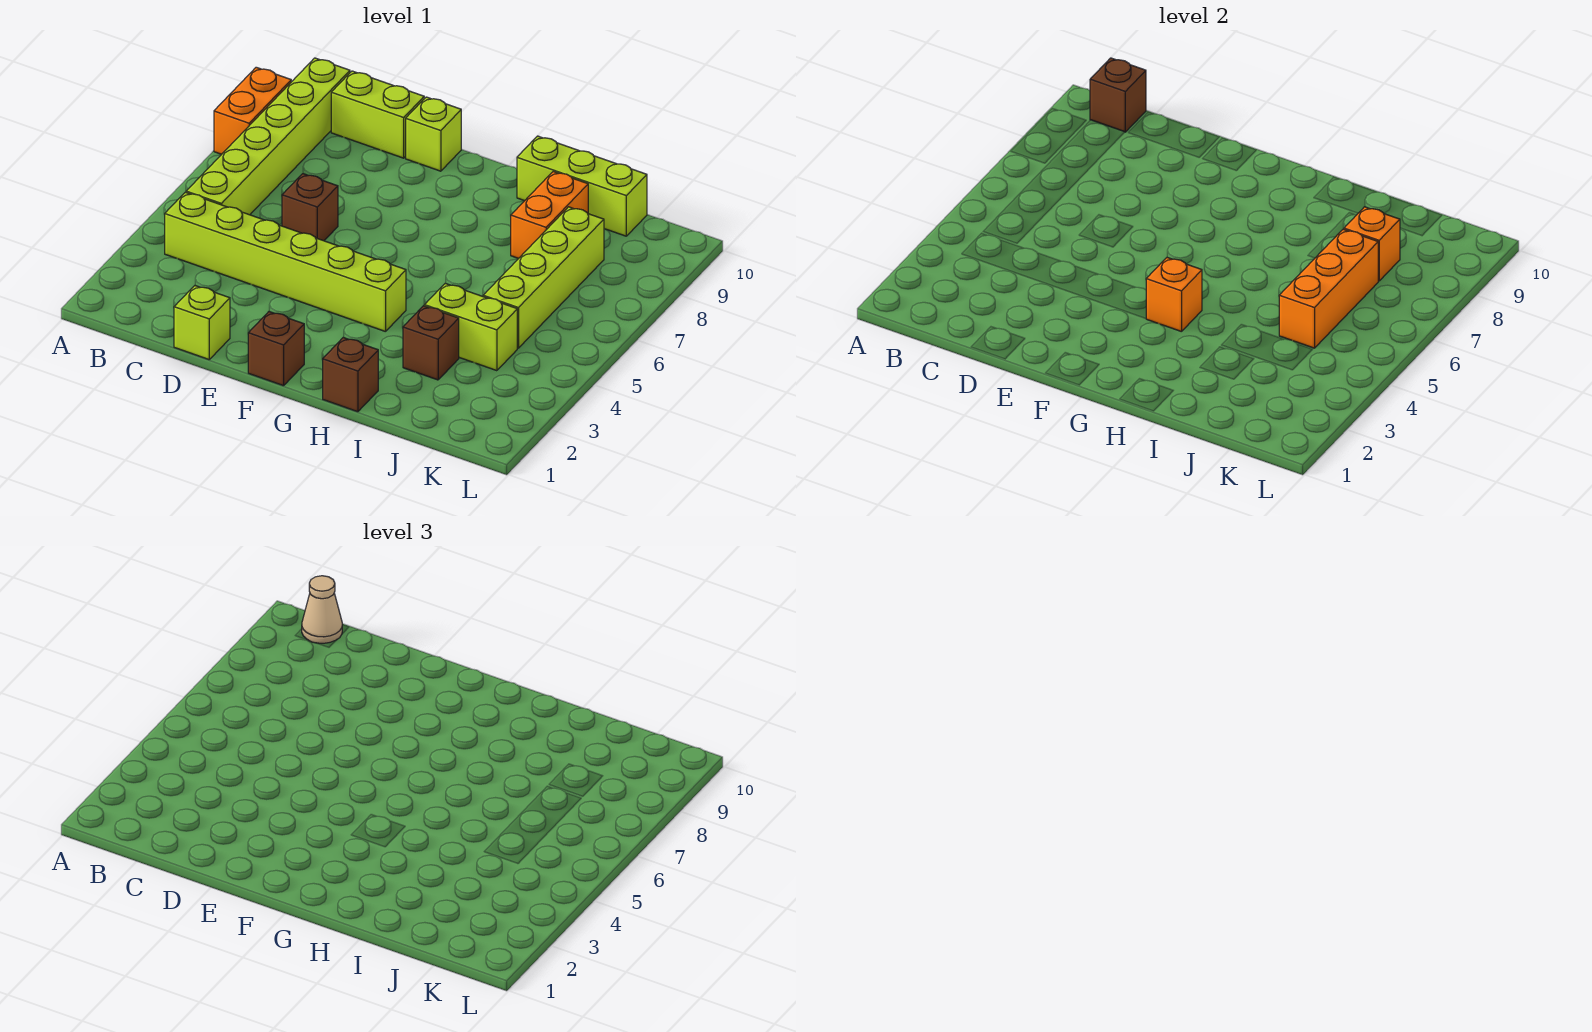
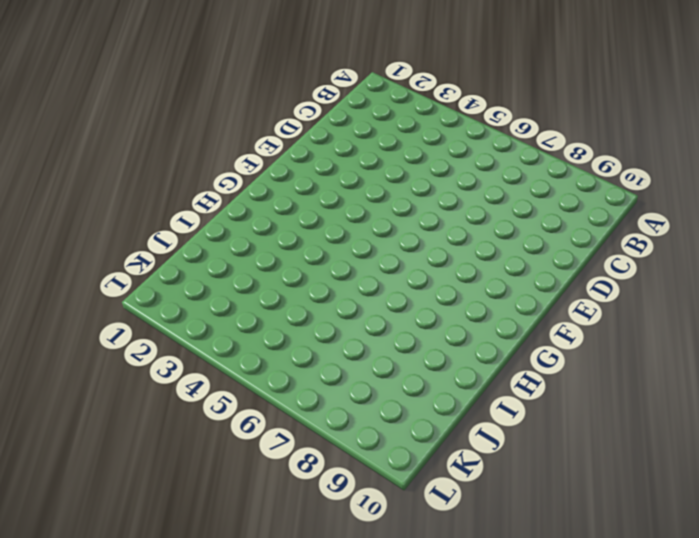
none -> orange 1x2 brick [214,67,291,154]
none -> lime 1x6 brick [165,192,406,332]
none -> lime 1x6 brick [186,58,350,215]

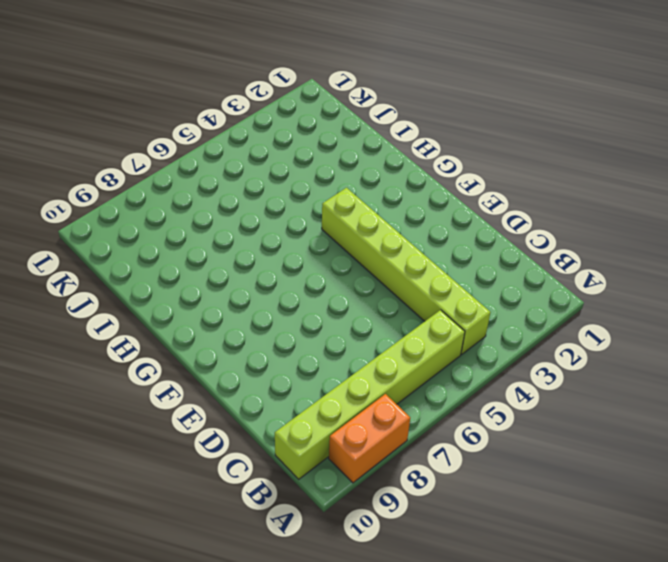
none -> lime 1x2 brick [331,71,424,158]
none -> lime 1x1 brick [174,286,230,359]
none -> brown 1x1 brick [282,174,338,241]

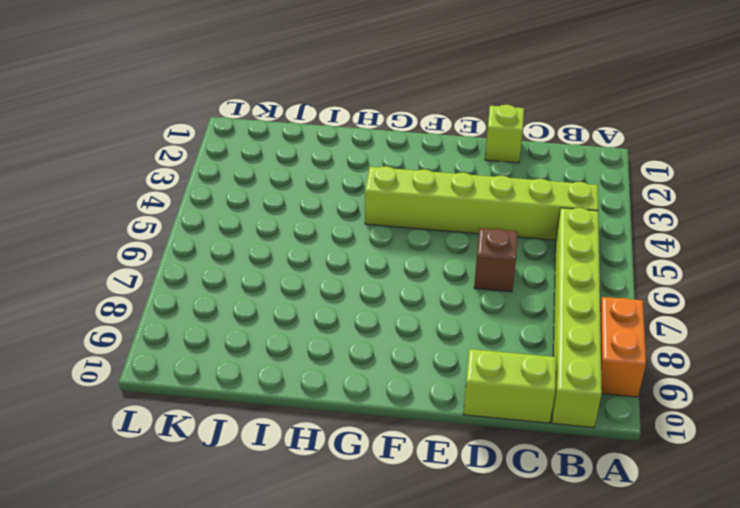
none -> lime 1x1 brick [406,97,461,171]
none -> brown 1x1 brick [248,312,304,386]
none -> brown 1x1 brick [323,338,378,412]

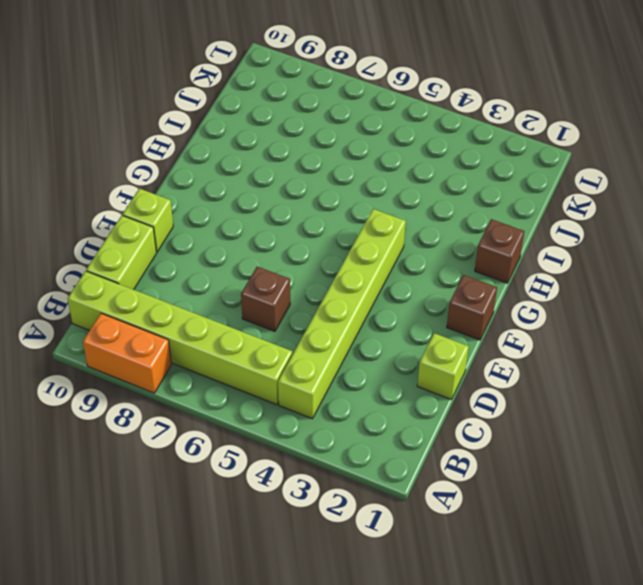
none -> lime 1x3 brick [517,136,647,236]
none -> brown 1x1 brick [403,306,459,380]
none -> lime 1x2 brick [424,283,517,371]

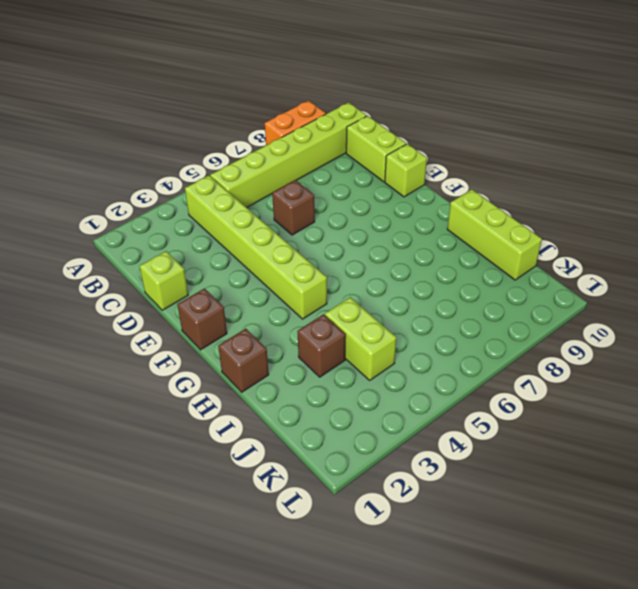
none -> orange 1x2 brick [511,172,588,258]
none -> lime 1x4 brick [483,207,604,348]
none -> brown 1x1 brick [1090,58,1146,132]

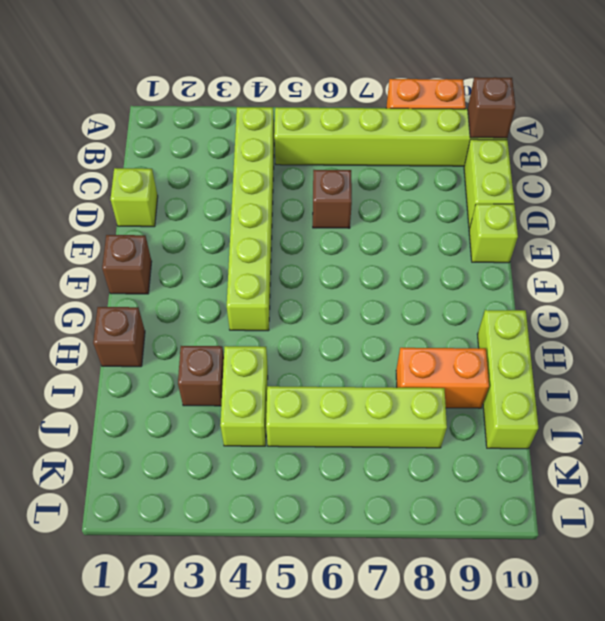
none -> orange 1x1 brick [1146,257,1202,332]
none -> orange 1x3 brick [1279,229,1378,348]
none -> orange 1x1 brick [1344,207,1400,281]

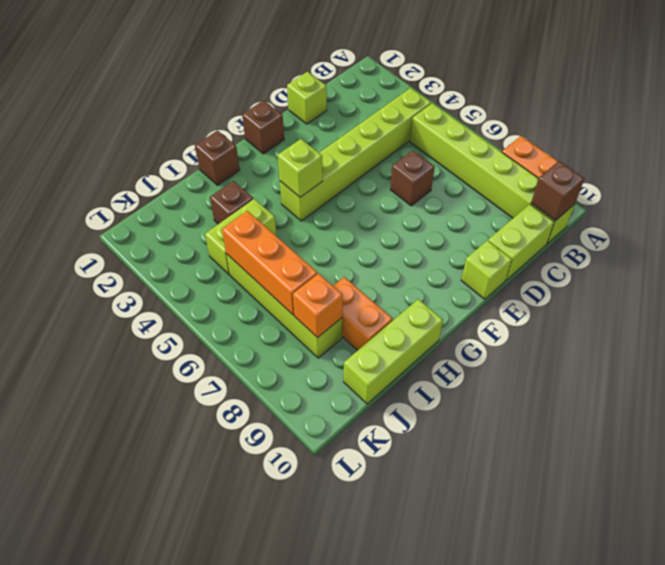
lime 1x1 brick [278,139,323,197] -> orange 1x1 brick [1146,257,1202,332]
none -> tan 1x1 cone [302,576,342,643]

